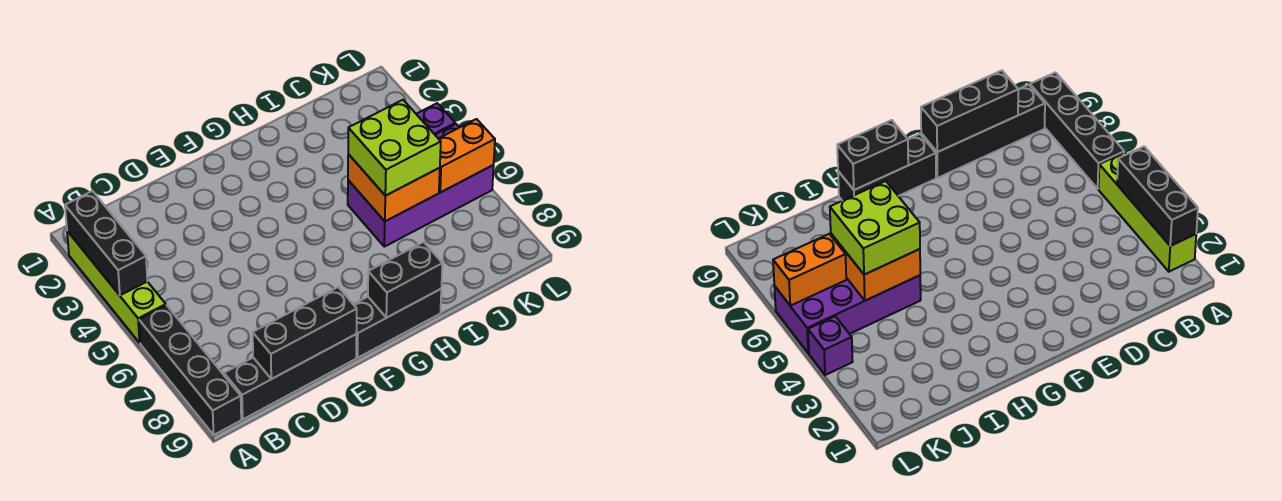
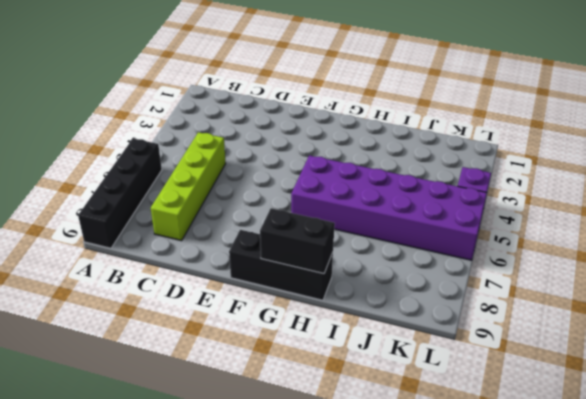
lime 1x4 brick [151,132,226,241] -> lime 1x4 brick moved to [67,231,166,343]
purple 2x6 brick [291,155,487,260] -> purple 2x4 brick [348,124,494,247]
none -> black 1x4 brick [224,334,356,419]
none -> black 1x3 brick [65,191,147,295]
none -> black 1x3 brick [253,287,357,379]

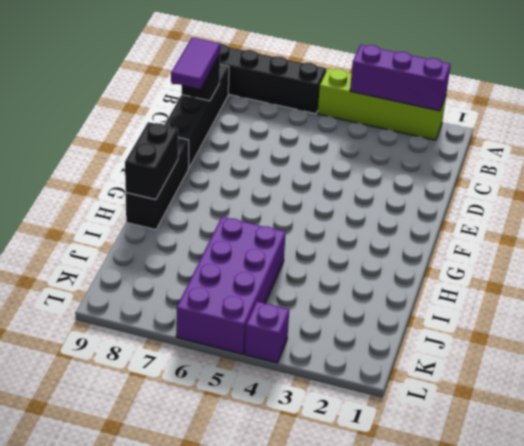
purple 1x3 brick [350,45,451,111] -> black 1x3 brick [65,191,147,295]
black 1x1 brick [182,55,220,101] -> black 1x3 brick [253,287,357,379]
purple 1x2 tile [171,37,220,89] -> none
none -> orange 2x2 brick [348,154,440,221]
none -> orange 1x2 brick [438,119,495,192]
none -> lime 2x2 brick [348,100,441,196]

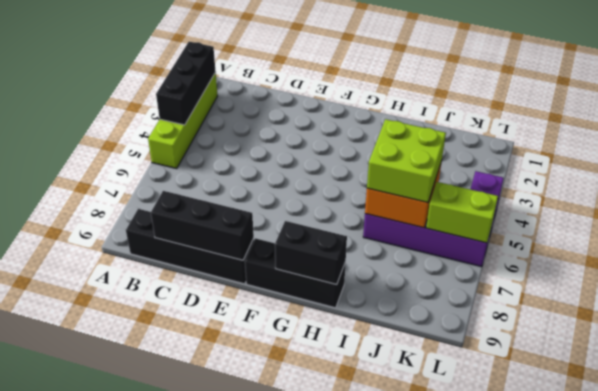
lime 1x2 brick [426,182,498,243] -> orange 1x2 brick [438,119,495,192]
none -> black 1x4 brick [139,305,241,435]

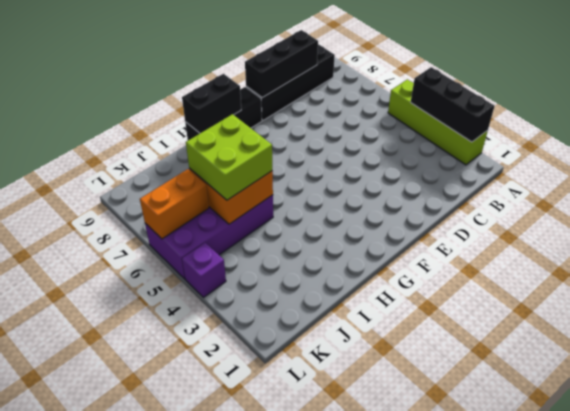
none -> black 1x4 brick [139,305,241,435]

